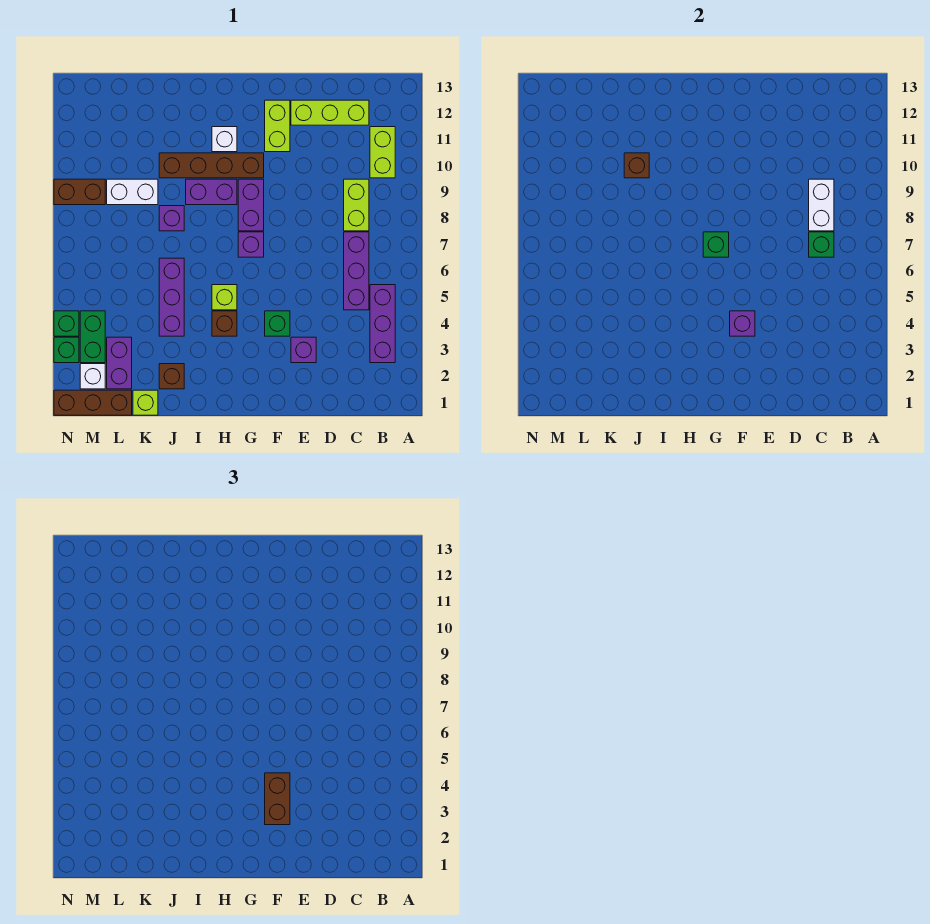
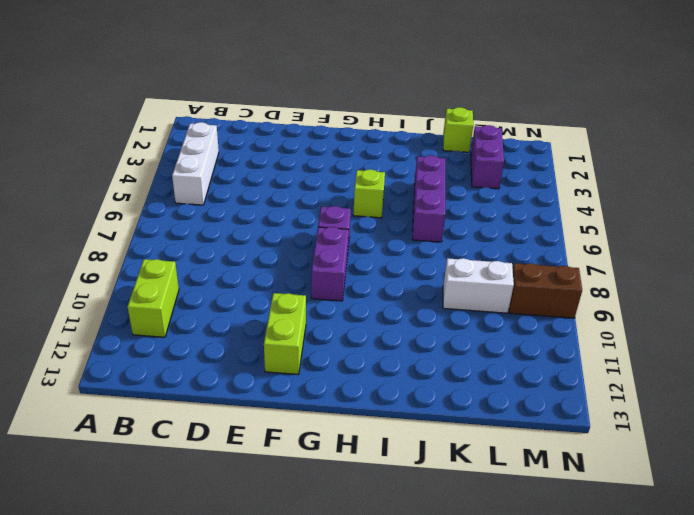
white 1x3 brick [172,122,219,205] -> purple 1x3 brick [370,285,395,363]
none -> purple 1x3 brick [344,232,369,310]
none -> lime 1x2 brick [344,179,369,231]
none -> lime 1x3 brick [291,100,369,125]
none -> purple 1x1 brick [291,337,316,363]

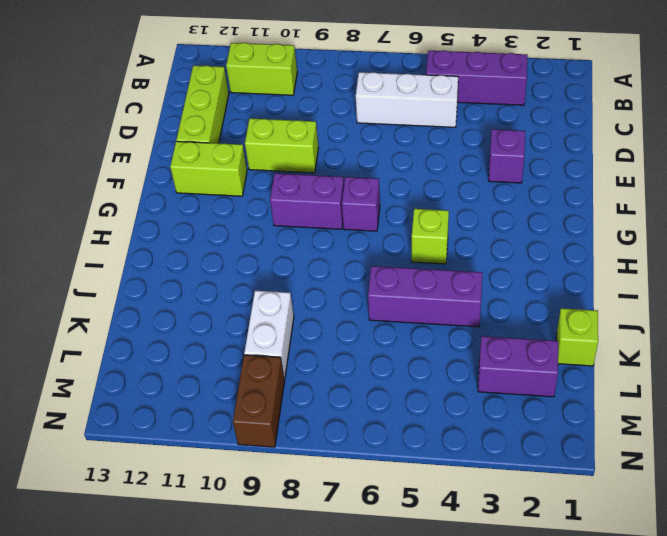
white 1x3 brick [356,72,458,127] -> purple 1x3 brick [344,232,369,310]
lime 1x2 brick [245,118,318,173] -> lime 1x2 brick moved to [344,179,369,231]
none -> green 1x1 brick [265,311,290,336]
none -> brown 1x4 brick [159,153,264,178]
none -> brown 1x1 brick [212,311,237,336]
none -> purple 1x2 brick [186,179,237,205]

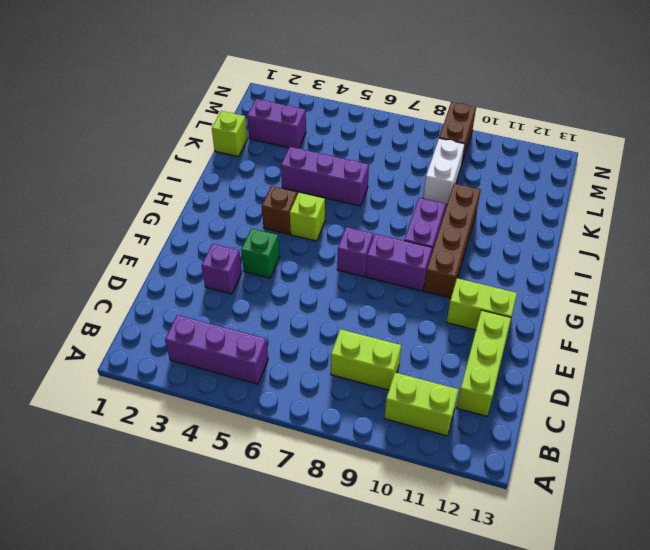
none -> purple 1x3 brick [344,232,369,310]
none -> white 1x1 brick [212,127,237,152]
none -> brown 1x1 brick [159,364,184,389]
none -> purple 1x1 brick [159,206,184,231]

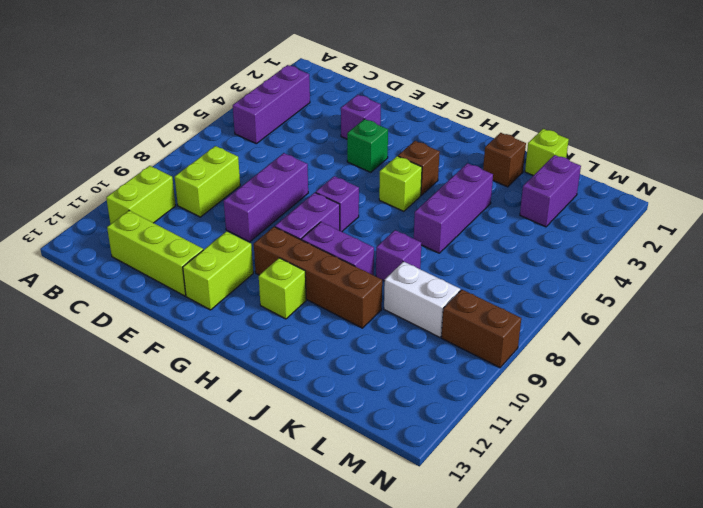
purple 1x3 brick [224,153,308,242] -> purple 1x3 brick moved to [344,232,369,310]
lime 1x1 brick [259,258,306,319] -> white 1x1 brick [212,127,237,152]
none -> brown 1x3 brick [54,390,132,415]
none -> white 1x1 brick [80,364,105,389]
none -> green 1x2 brick [80,311,105,363]
none -> green 1x1 brick [54,337,79,363]

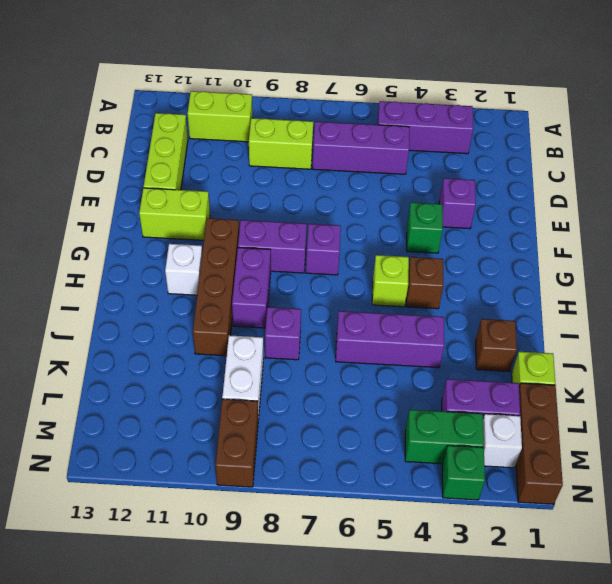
none -> green 1x1 brick [54,311,79,336]
none -> green 1x1 brick [809,232,834,257]
none -> white 1x2 brick [809,179,834,231]
none -> purple 1x1 brick [730,311,755,336]

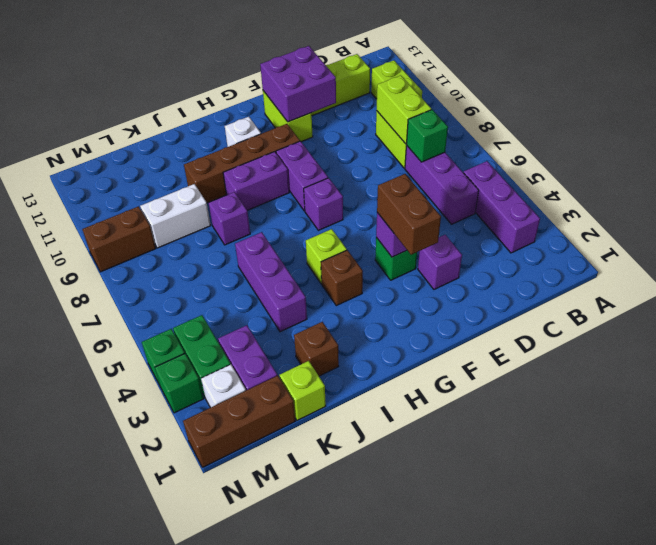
lime 1x2 brick [377,75,431,144] -> white 1x2 brick [809,179,834,231]
purple 2x2 brick [260,46,336,122] -> none
none -> green 1x1 brick [703,232,729,257]
none -> brown 1x1 brick [624,153,649,178]

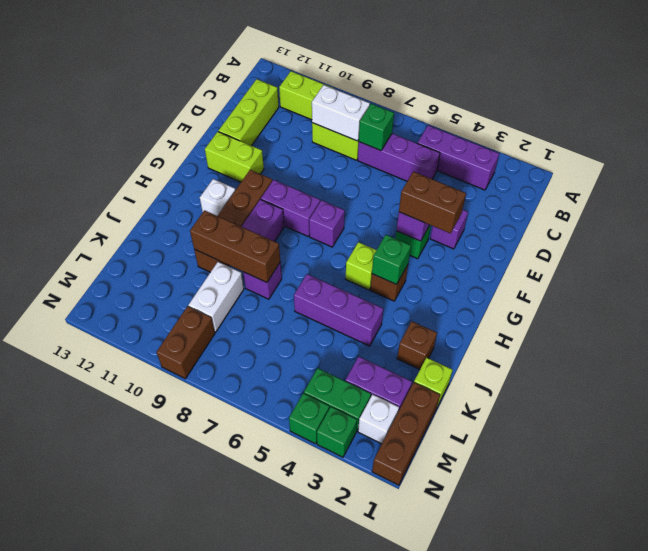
green 1x1 brick [372,235,411,284] -> green 1x1 brick moved to [703,232,729,257]
brown 1x3 brick [190,210,280,283] -> brown 1x1 brick [624,153,649,178]

